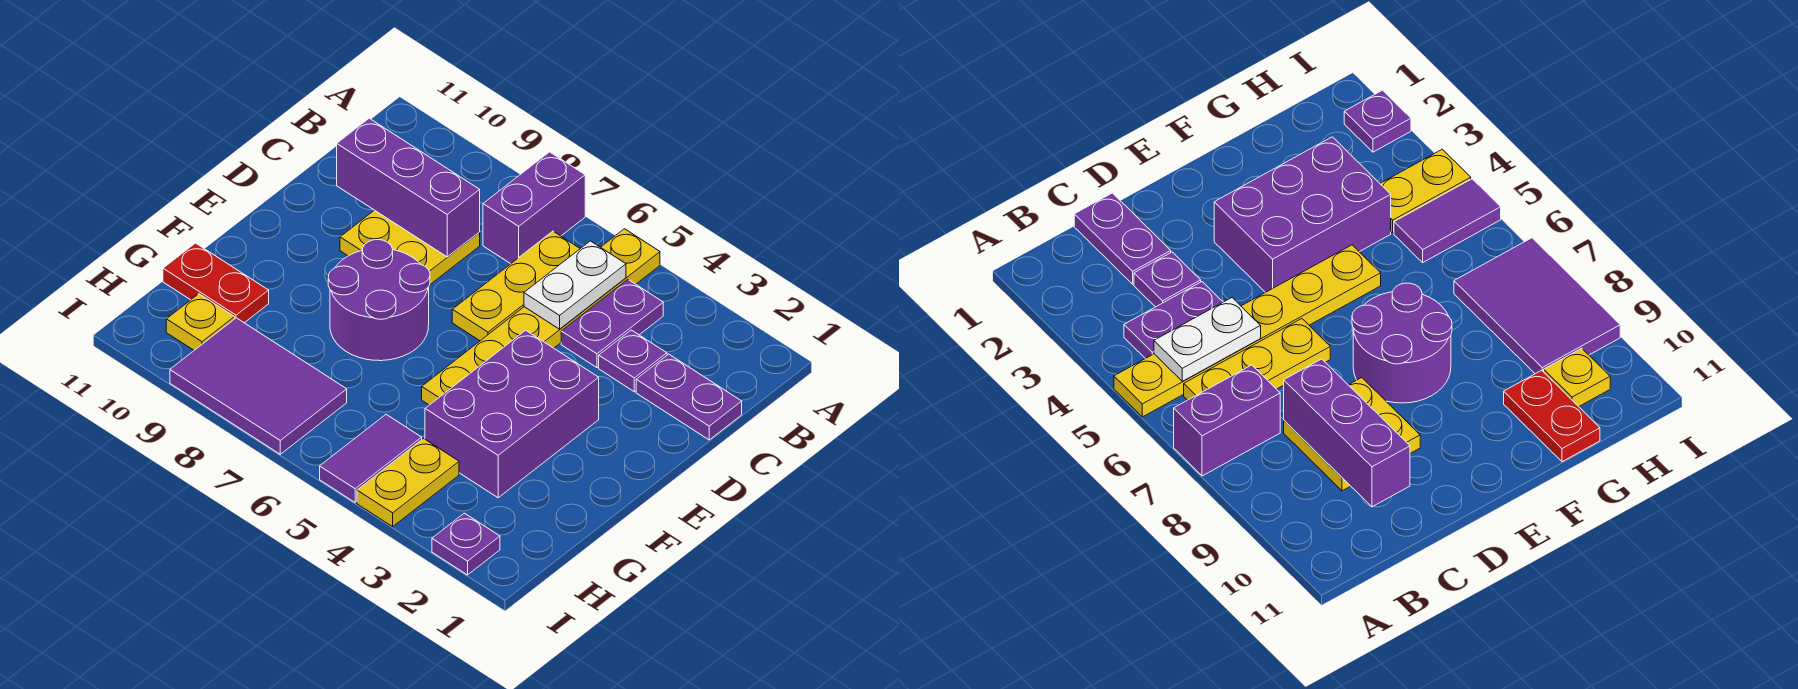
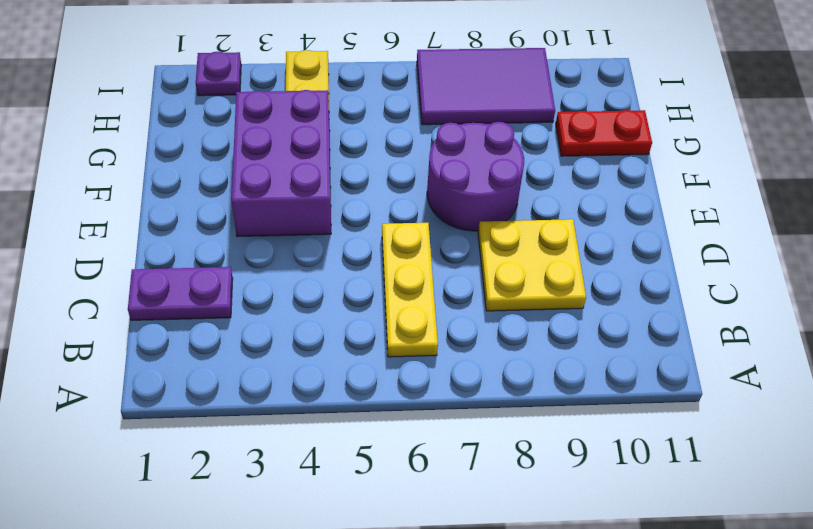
none -> yellow 1x6 plate [422,229,660,405]
none -> purple 1x2 brick [483,152,585,264]
none -> purple 1x2 plate [561,280,663,368]

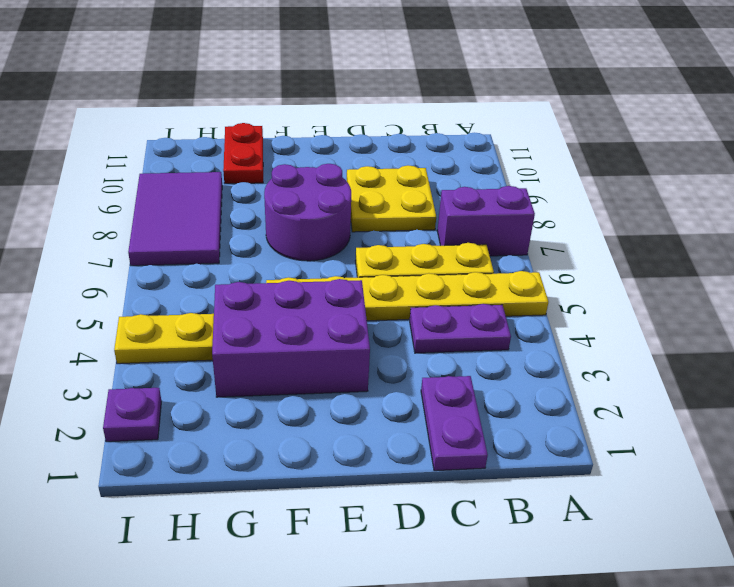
none -> purple 1x1 plate [599,330,667,392]
none -> purple 1x2 tile [320,414,422,502]
none -> yellow 1x1 plate [166,294,235,350]

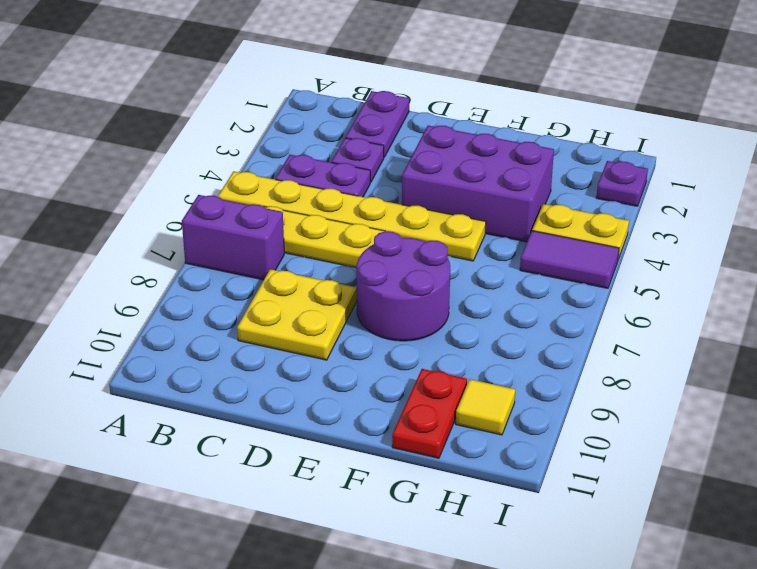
yellow 1x1 tile [456,379,515,435] -> yellow 1x1 plate [166,294,235,350]
none -> purple 2x3 tile [170,318,347,454]
none -> white 1x2 plate [524,241,626,329]
none -> purple 1x3 brick [337,118,480,257]

